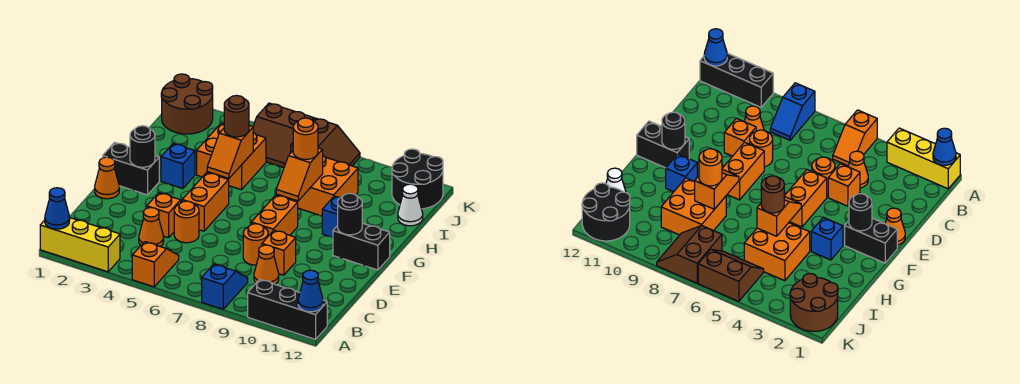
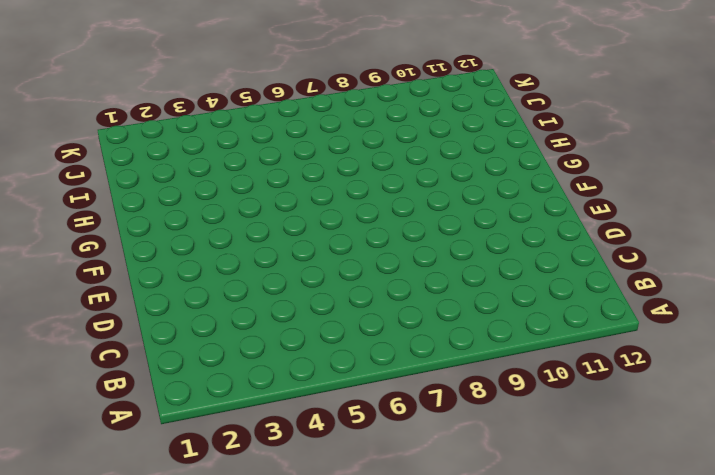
none -> yellow 1x3 brick [40,218,120,272]
none -> orange 1x2 slope [132,242,179,287]
none -> blue 1x2 slope [202,264,248,309]
none -> black 1x3 brick [248,279,327,339]

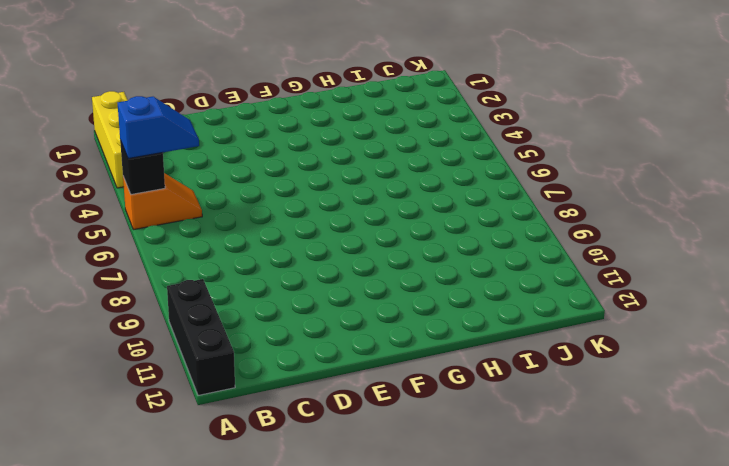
black 1x1 brick [120,140,165,194] -> none
blue 1x2 slope [118,96,199,159] -> blue 1x2 slope moved to [202,264,248,309]
none -> orange 1x1 cone [139,208,164,247]
none -> orange 1x1 cone [254,245,279,284]
none -> orange 1x1 brick [147,193,181,238]
none -> orange 1x1 round brick [174,201,199,243]

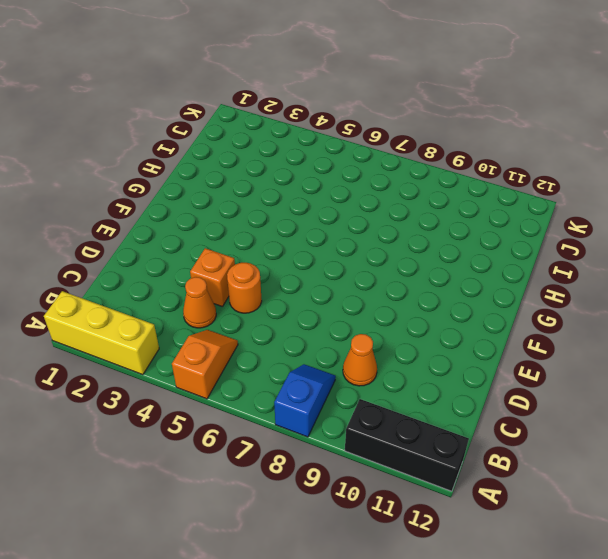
none -> orange 1x1 round brick [243,224,268,265]
none -> orange 1x1 brick [262,230,296,275]
none -> orange 1x1 cone [95,157,119,199]
none -> orange 1x2 brick [182,173,229,231]

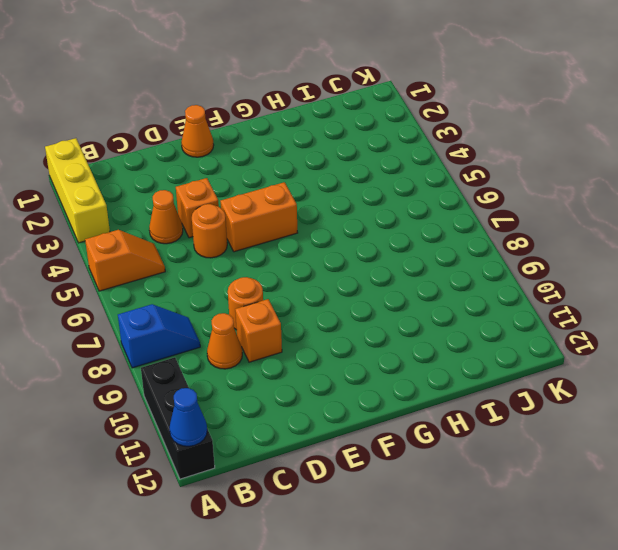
none -> orange 1x2 brick [251,195,298,236]
none -> black 1x2 brick [103,142,159,195]
none -> black 1x2 brick [333,223,390,270]
none -> blue 1x1 brick [161,144,195,189]

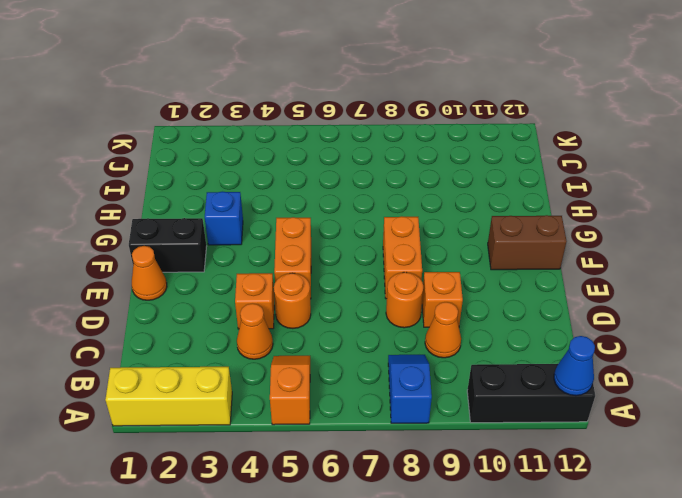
brown 1x2 brick [488,215,567,270] -> black 1x2 brick [333,223,390,270]
none -> blue 1x1 brick [322,196,341,238]
none -> orange 2x2 brick [197,123,266,190]
none -> orange 2x2 brick [289,156,358,216]
none -> white 1x1 cone [398,184,423,226]

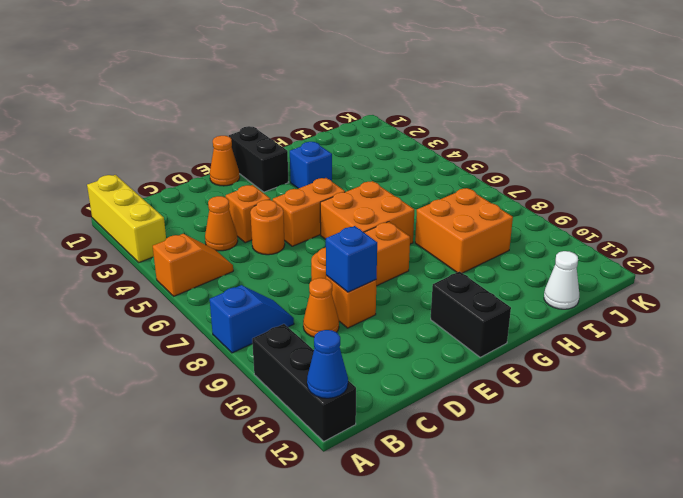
blue 1x1 brick [326,226,377,292] -> blue 1x1 brick moved to [322,196,341,238]
orange 2x2 brick [320,181,414,244] -> orange 2x2 brick moved to [197,123,266,190]
none -> brown 2x2 round brick [161,74,213,134]
none -> brown 2x2 slope [253,103,314,168]
none -> brown 2x2 slope [291,118,360,166]
none -> black 2x2 round brick [392,149,443,209]

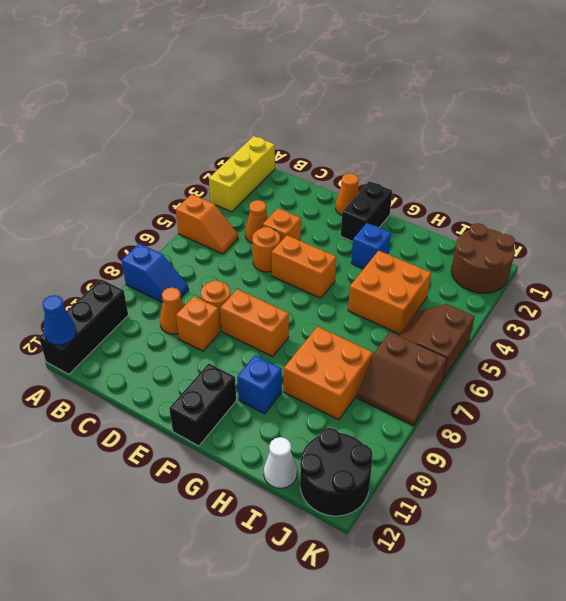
none -> blue 1x1 cone [45,188,70,229]
none -> black 1x1 round brick [130,126,155,167]
none -> black 1x1 round brick [338,193,362,235]
none -> orange 1x2 slope [207,125,253,178]

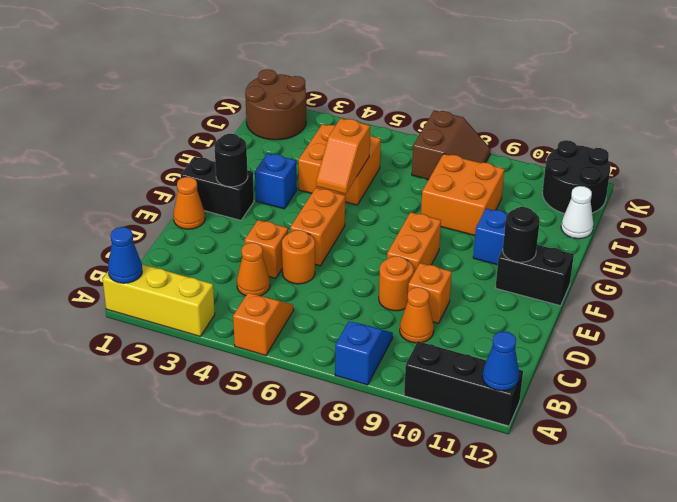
none -> brown 2x2 slope [253,103,314,168]
none -> orange 1x2 slope [276,148,323,201]
none -> brown 1x1 round brick [224,96,249,137]
none -> orange 1x1 round brick [293,118,318,159]

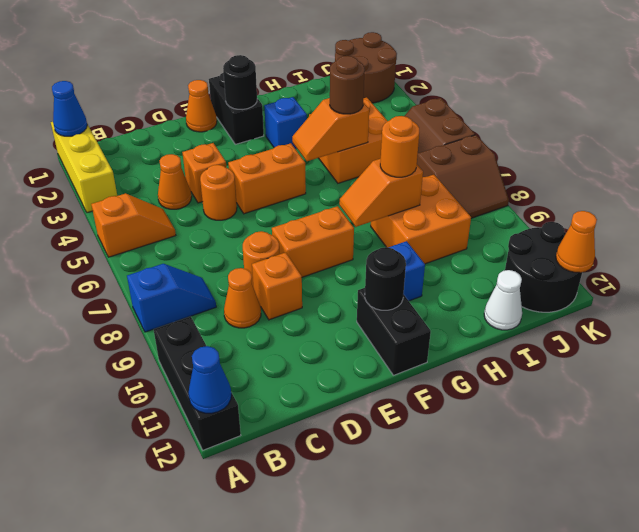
orange 1x1 cone [556,211,597,272] -> none

